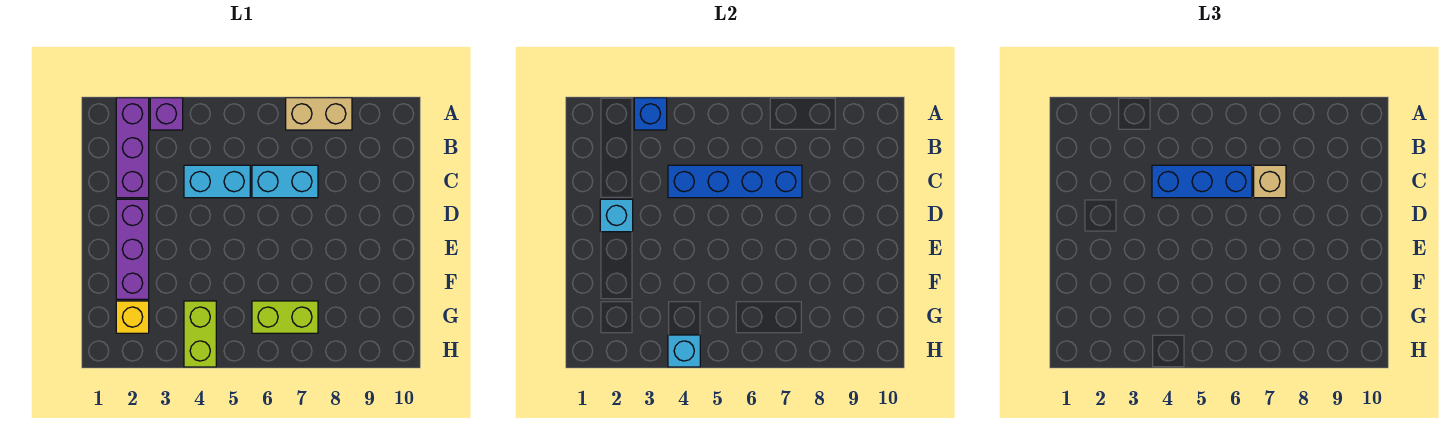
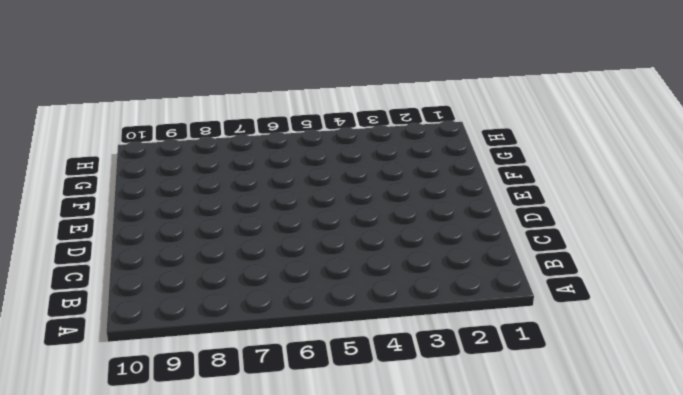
none -> purple 1x3 brick [116,98,149,198]
none -> purple 1x1 brick [150,98,183,130]
none -> tan 1x2 brick [286,98,352,130]

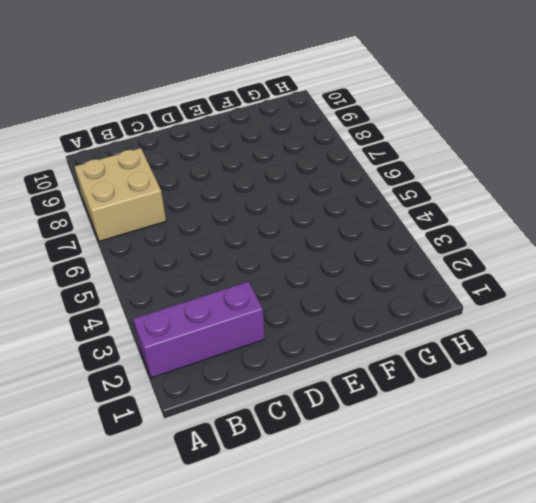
tan 2x2 brick [75,148,166,241] -> tan 1x2 brick [286,98,352,130]
none -> purple 1x1 brick [150,98,183,130]
none -> cyan 1x2 brick [184,165,250,198]
none -> cyan 1x2 brick [252,165,318,198]

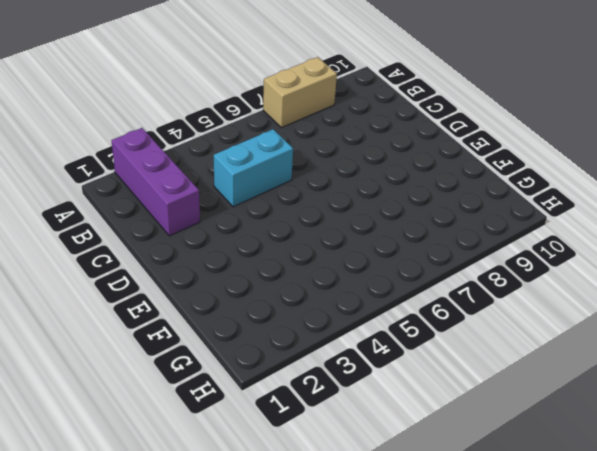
none -> purple 1x1 brick [150,98,183,130]
none -> cyan 1x2 brick [252,165,318,198]
none -> purple 1x3 brick [116,199,149,299]

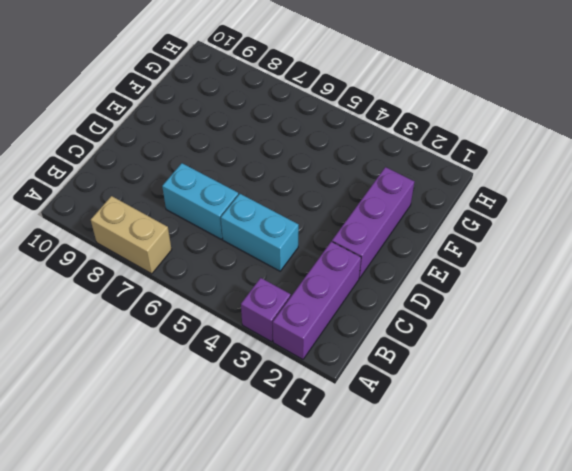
none -> yellow 1x1 brick [116,301,149,333]
none -> lime 1x2 brick [184,301,216,367]
none -> lime 1x2 brick [252,301,318,333]

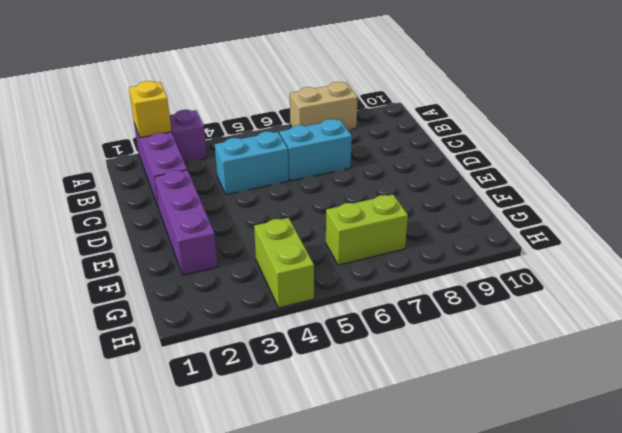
yellow 1x1 brick [129,81,171,138] -> yellow 1x1 brick moved to [116,301,149,333]
none -> blue 1x1 brick [634,98,667,130]
none -> blue 1x4 brick [668,165,802,198]
none -> cyan 1x1 brick [600,199,633,232]

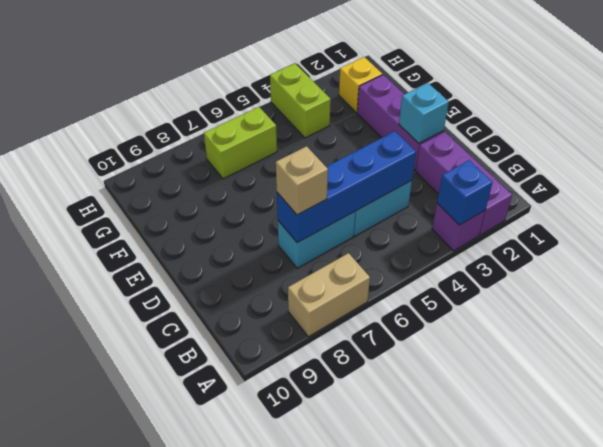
none -> cyan 1x1 brick [668,335,700,367]
none -> blue 1x3 brick [1152,165,1252,198]

